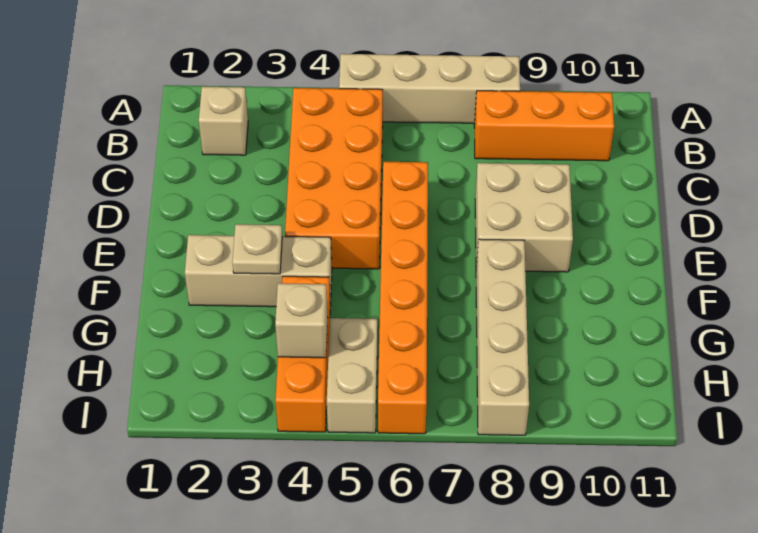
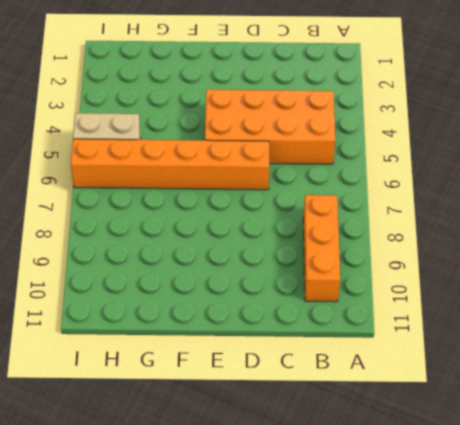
none -> tan 1x4 brick [339,54,520,123]
none -> tan 1x1 brick [199,87,248,155]
none -> tan 2x2 brick [475,163,573,272]

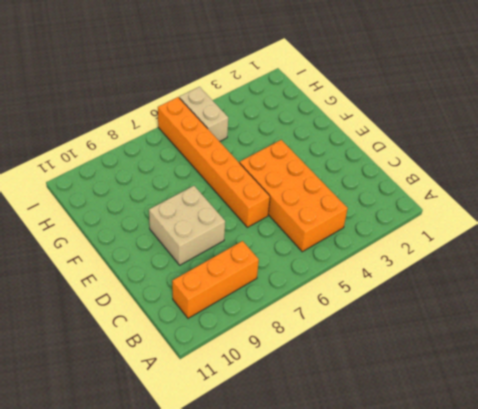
none -> tan 1x4 brick [339,54,520,123]
none -> tan 1x1 brick [199,87,248,155]
none -> tan 1x3 brick [185,235,332,307]

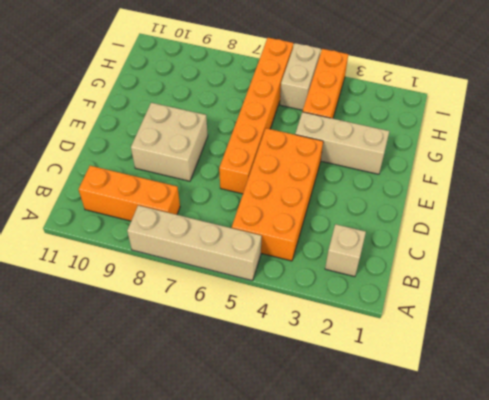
none -> tan 1x4 brick [476,239,529,435]
none -> tan 1x1 plate [232,224,282,274]
none -> tan 1x1 brick [275,283,328,358]

